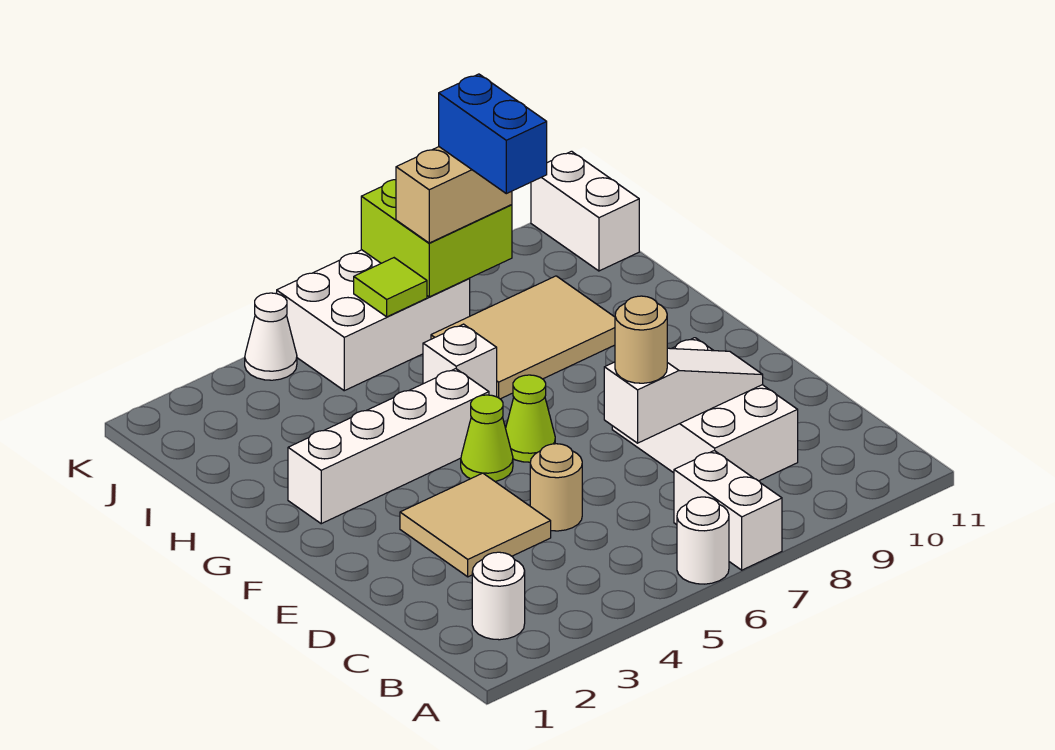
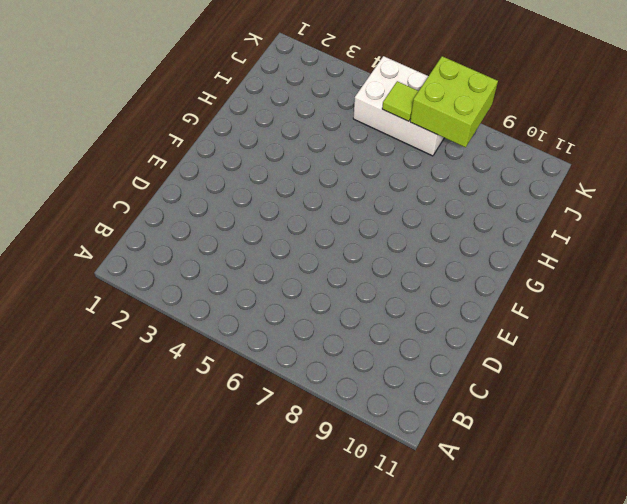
none -> white 1x1 round brick [677,497,729,584]
none -> white 1x2 brick [674,451,782,570]
none -> white 1x1 round brick [472,552,525,640]

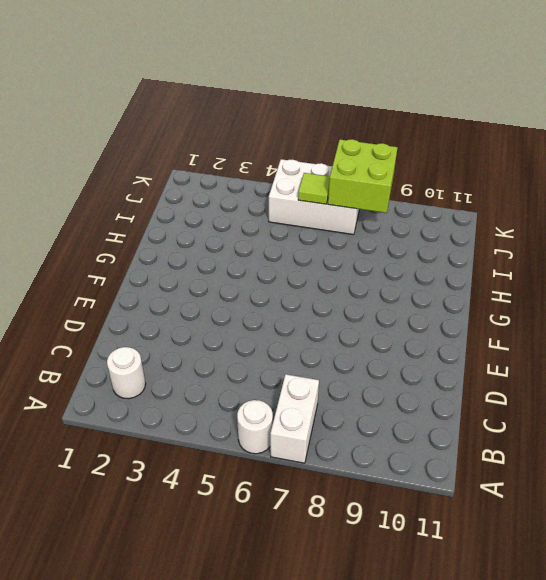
none -> white 2x3 brick [612,338,798,481]
none -> tan 2x2 tile [400,473,551,577]
none -> tan 1x1 round brick [530,444,582,531]

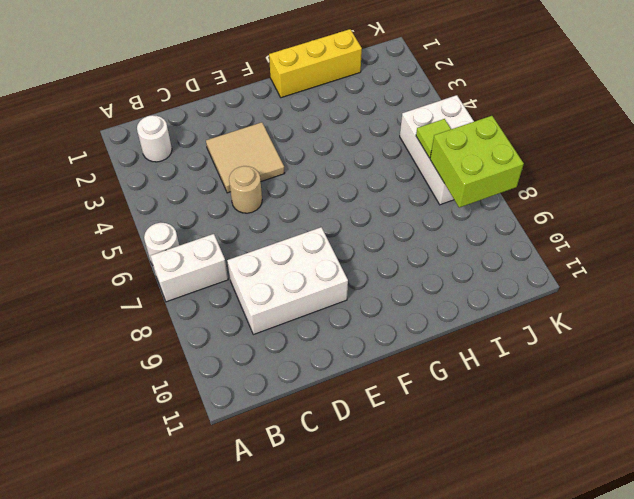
yellow 1x3 brick [269,29,362,98] -> none
none -> lime 1x1 cone [461,395,513,481]
none -> lime 1x1 cone [506,375,555,462]
none -> white 1x4 brick [288,369,489,524]

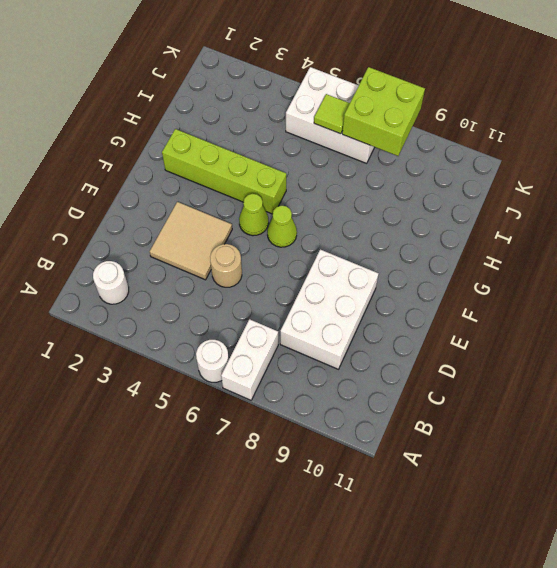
lime 1x4 brick [162,129,286,214] -> white 1x4 brick [288,369,489,524]
none -> white 1x1 brick [423,324,497,397]
none -> tan 2x3 tile [431,276,615,399]
none -> white 1x2 brick [531,151,639,271]

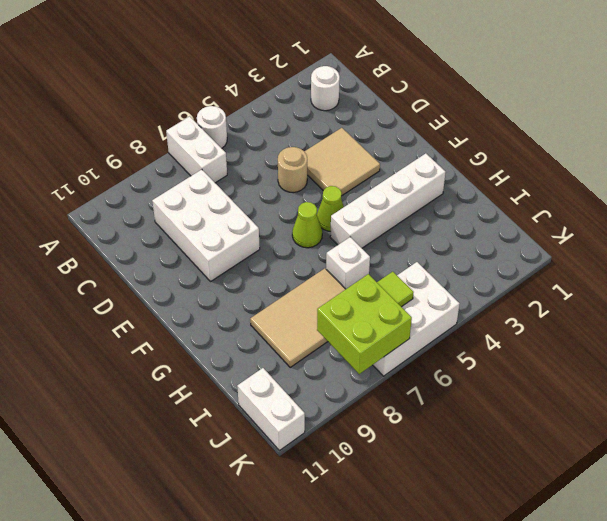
none -> white 1x1 cone [245,293,297,380]
none -> white 1x3 slope [604,348,763,443]
none -> tan 1x1 round brick [615,296,667,383]

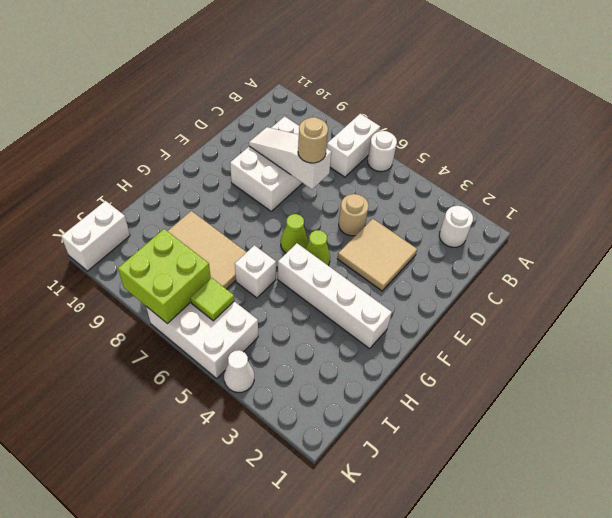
none -> tan 1x2 brick [396,147,512,243]
none -> blue 1x2 brick [439,74,547,194]

